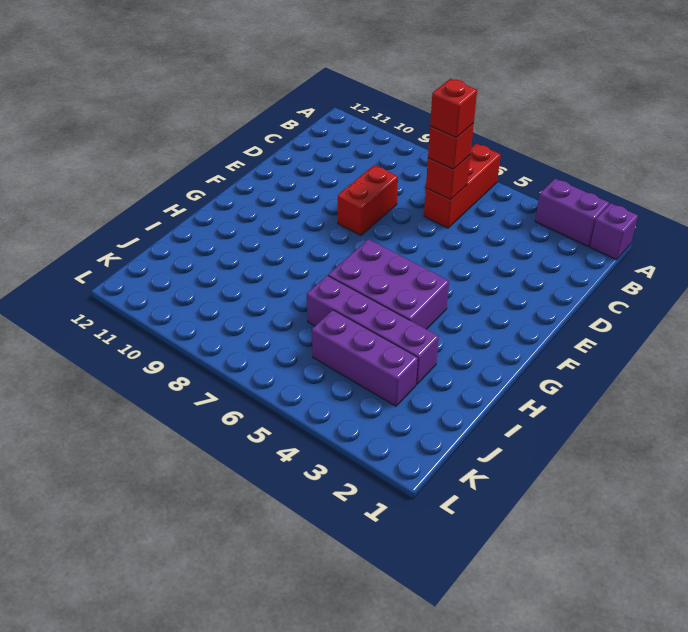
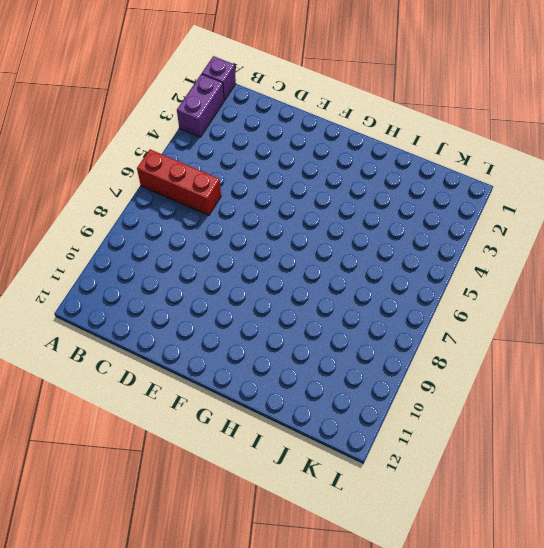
none -> red 1x2 brick [338,165,398,235]
none -> purple 2x3 brick [328,239,449,329]

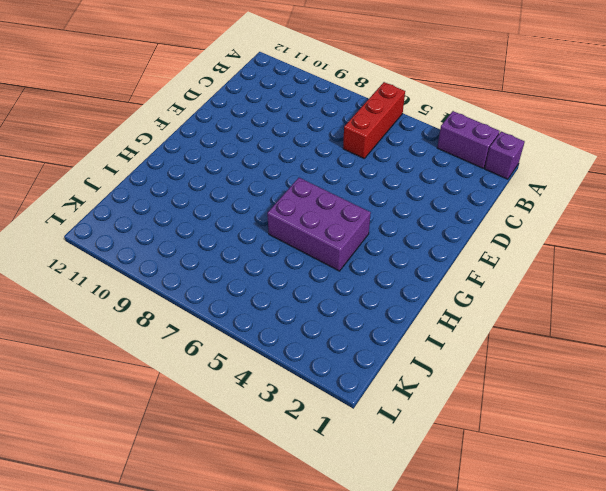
none -> red 1x2 brick [338,165,398,235]
none -> purple 1x4 brick [307,276,439,384]

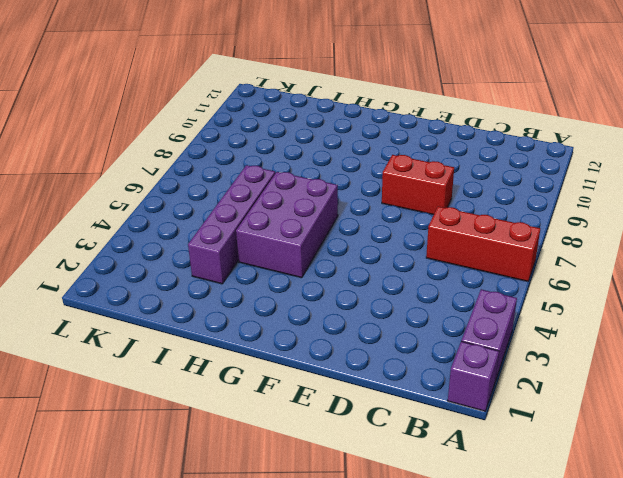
none -> purple 1x3 brick [312,310,418,406]
none -> red 1x1 brick [426,155,470,200]

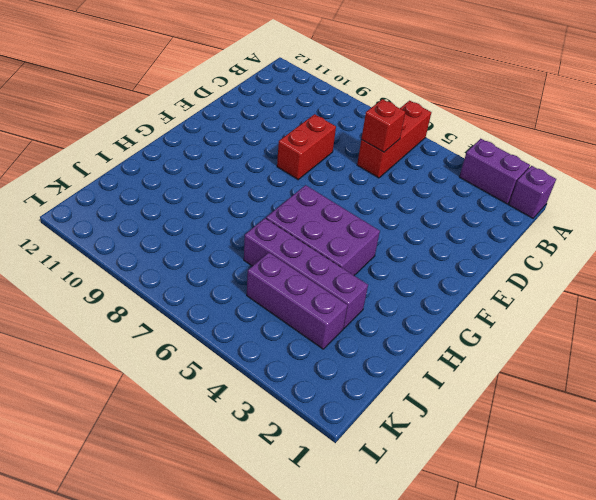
none -> red 1x1 brick [428,123,474,170]
none -> red 1x1 brick [430,79,477,138]

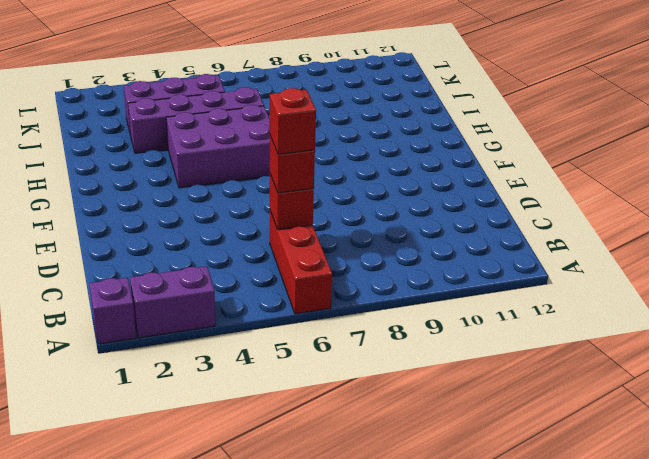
none -> red 1x2 brick [338,165,398,235]

